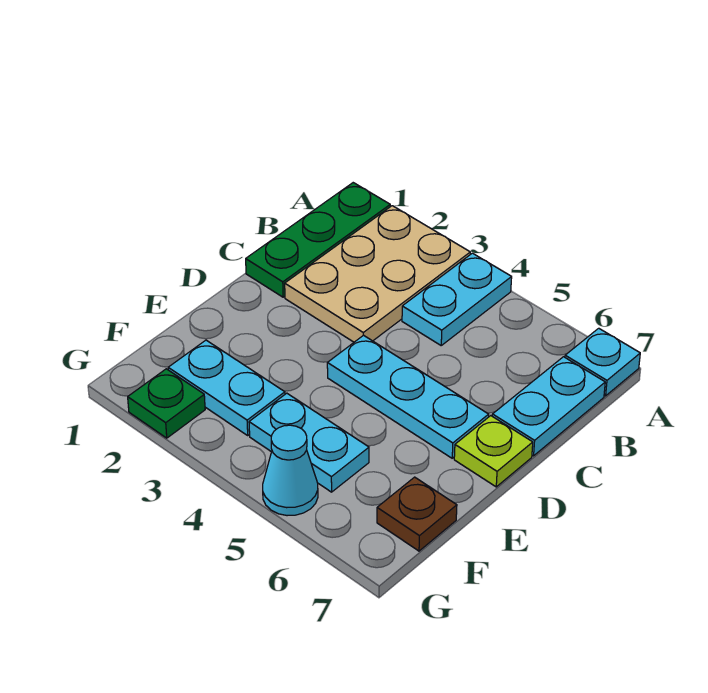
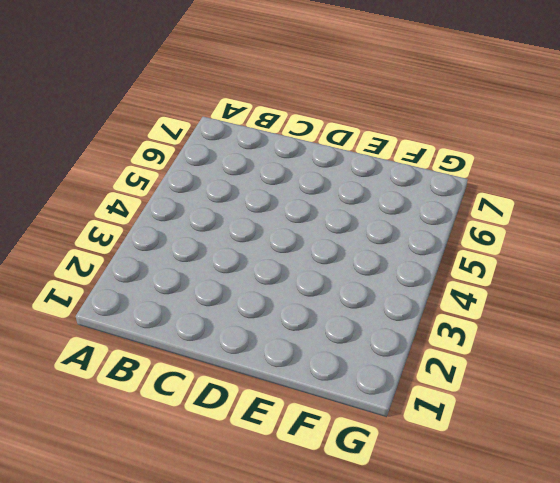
none -> green 1x3 plate [246,183,390,297]
none -> tan 2x3 plate [285,206,470,342]
none -> cyan 1x2 plate [402,253,512,345]

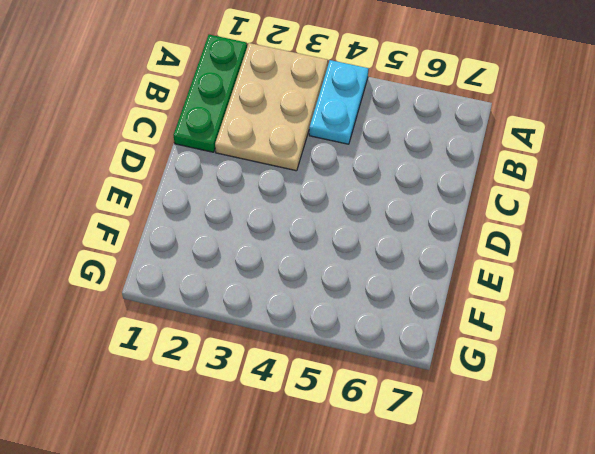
none -> cyan 1x1 plate [565,328,640,396]
none -> cyan 1x2 plate [492,357,605,456]
none -> cyan 1x3 plate [327,335,489,458]

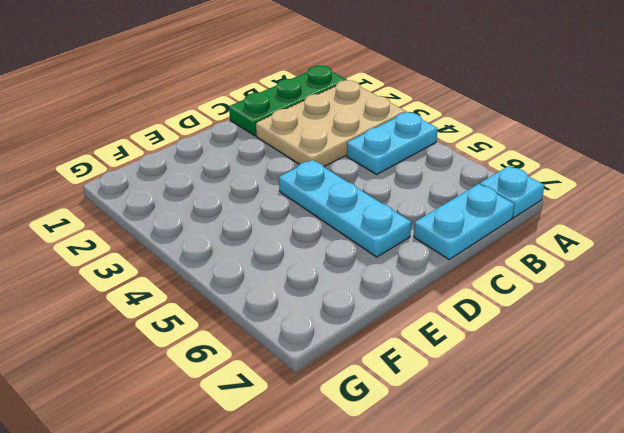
none -> lime 1x1 plate [454,416,533,487]
none -> cyan 1x2 plate [168,340,285,435]
none -> cyan 1x2 plate [249,393,369,492]

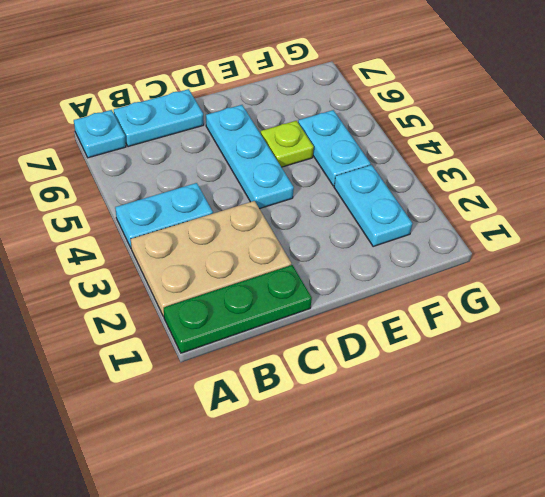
lime 1x1 plate [261,121,314,167] -> lime 1x1 plate moved to [454,416,533,487]
none -> brown 1x1 plate [377,477,457,551]
none -> green 1x1 plate [128,369,205,438]
none -> cyan 1x1 cone [263,425,318,516]

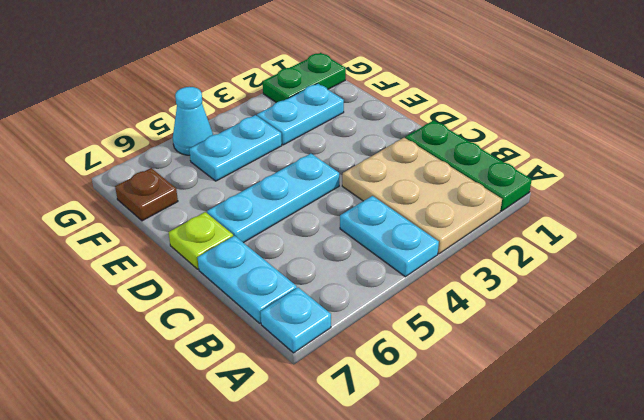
green 1x2 plate [263,53,346,102] -> green 1x1 plate [128,369,205,438]

